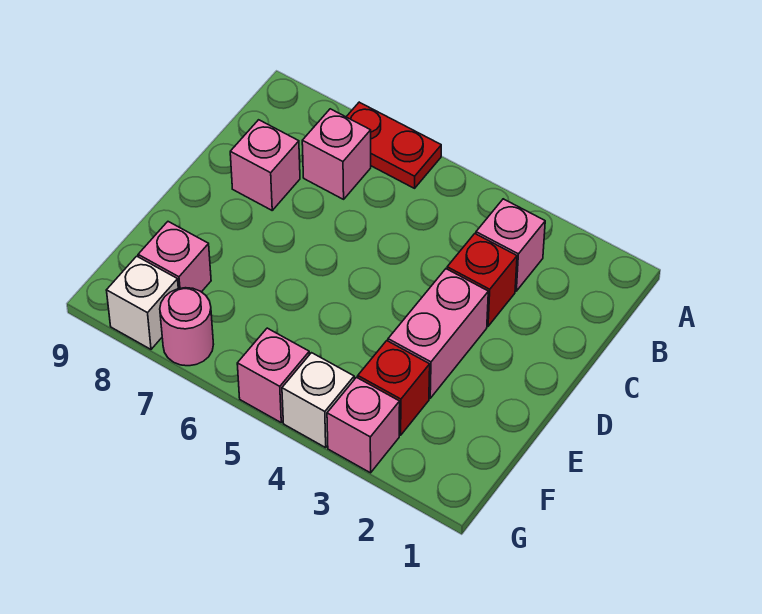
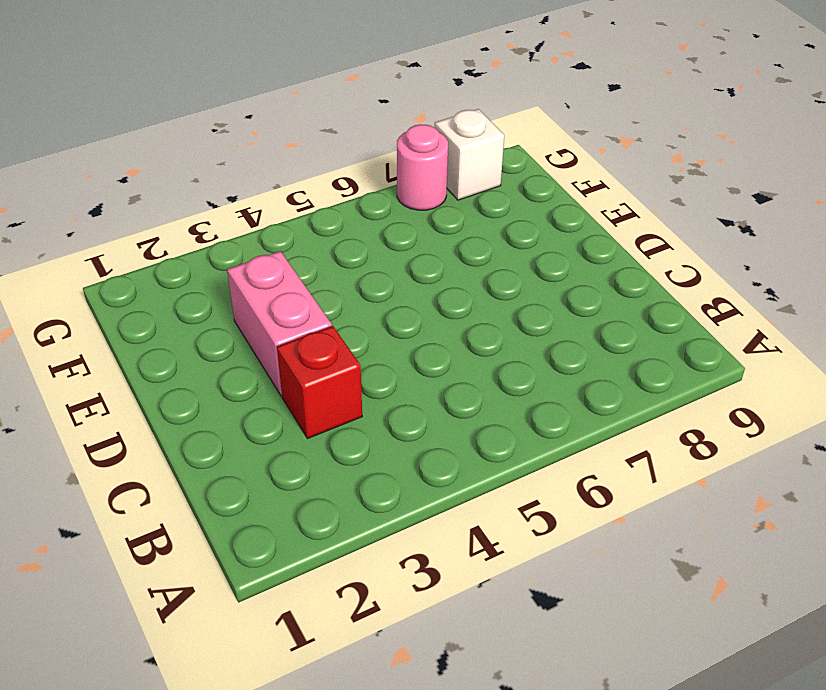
none -> red 1x2 plate [347,102,441,188]
none -> pink 1x1 brick [476,199,545,291]
none -> pink 1x1 brick [302,109,371,199]

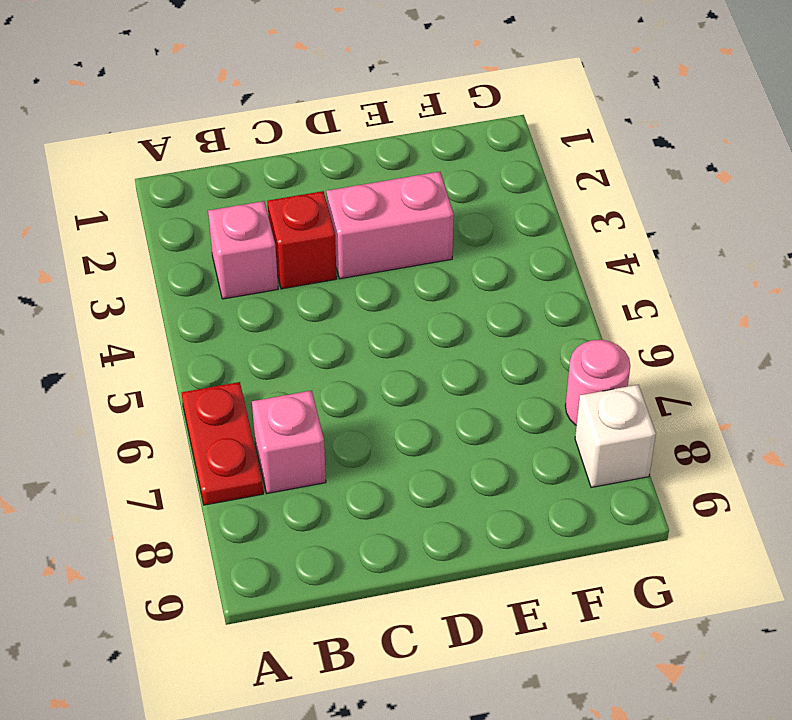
none -> pink 1x1 brick [230,120,300,210]
none -> red 1x1 brick [358,341,430,435]
none -> pink 1x1 brick [138,222,211,292]

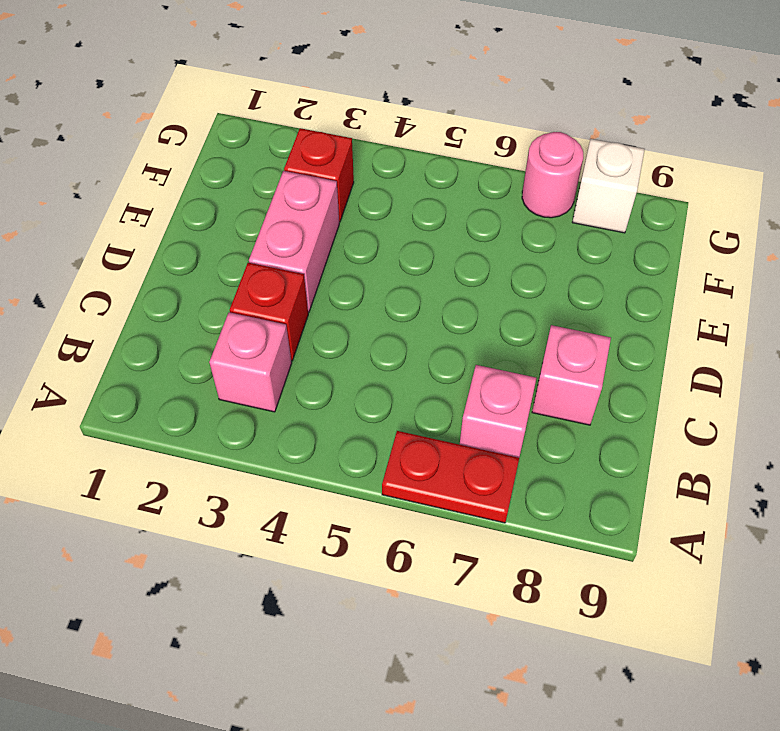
none -> pink 1x1 brick [138,222,211,292]
none -> pink 1x1 brick [327,377,400,473]
none -> white 1x1 brick [282,353,354,448]

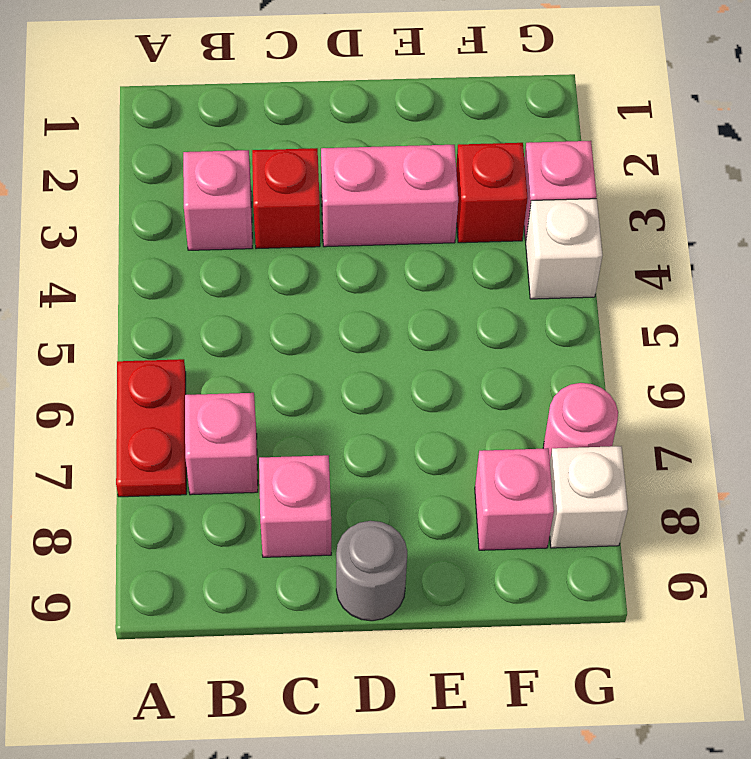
grey 1x1 round brick [336,521,407,621] -> none
none -> pink 1x1 brick [237,328,309,422]

